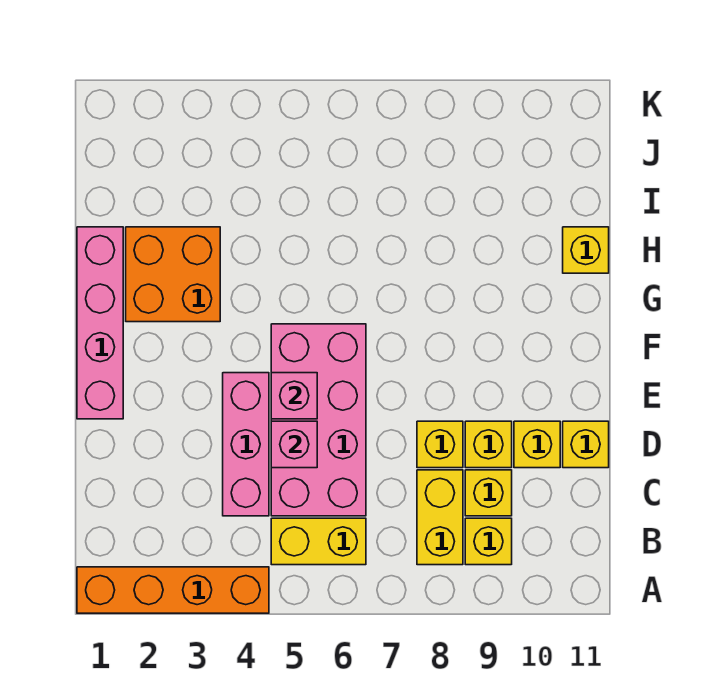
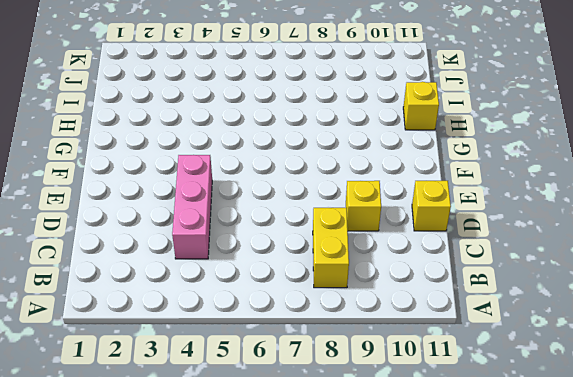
none -> orange 1x4 brick [77,567,269,613]
none -> yellow 1x2 brick [271,518,366,565]
none -> yellow 1x1 brick [465,518,512,565]

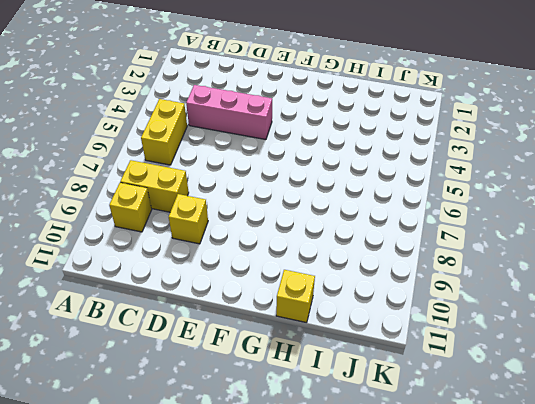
none -> orange 1x4 brick [77,567,269,613]
none -> pink 2x4 brick [271,324,366,516]
none -> yellow 1x1 brick [465,470,512,516]

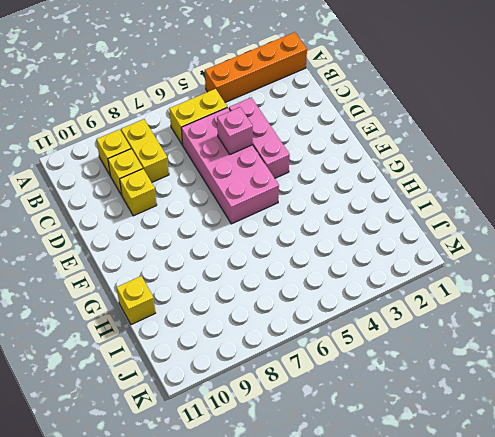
none -> yellow 1x1 brick [417,421,463,468]
none -> yellow 1x1 brick [514,421,560,468]
none -> yellow 1x1 brick [563,421,609,468]

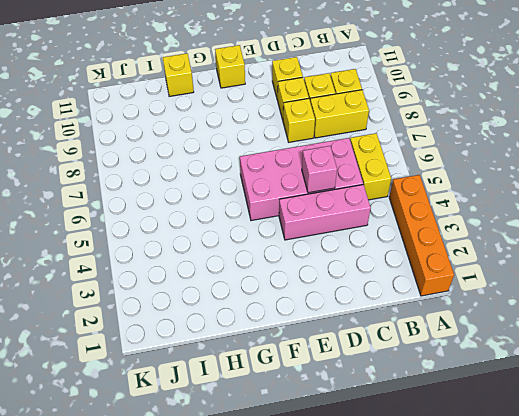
yellow 1x1 brick [215,45,245,88] -> yellow 1x1 brick moved to [563,421,609,468]
none -> pink 1x4 brick [77,227,123,419]
none -> orange 2x2 brick [126,227,220,322]
none -> pink 1x1 brick [271,373,317,419]

